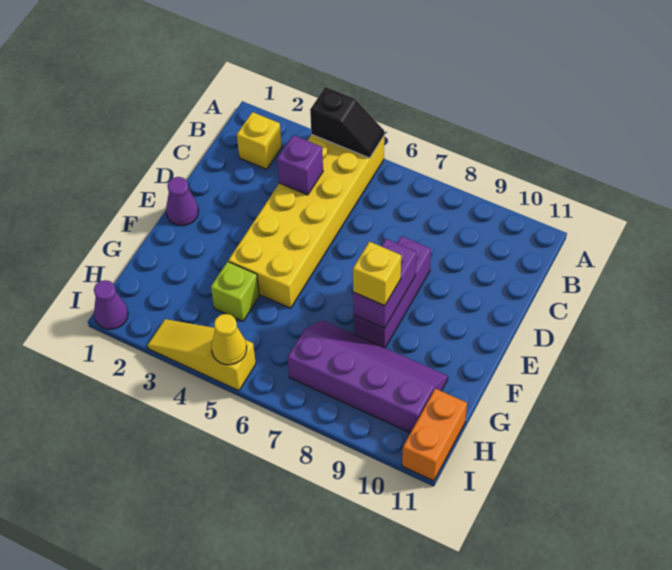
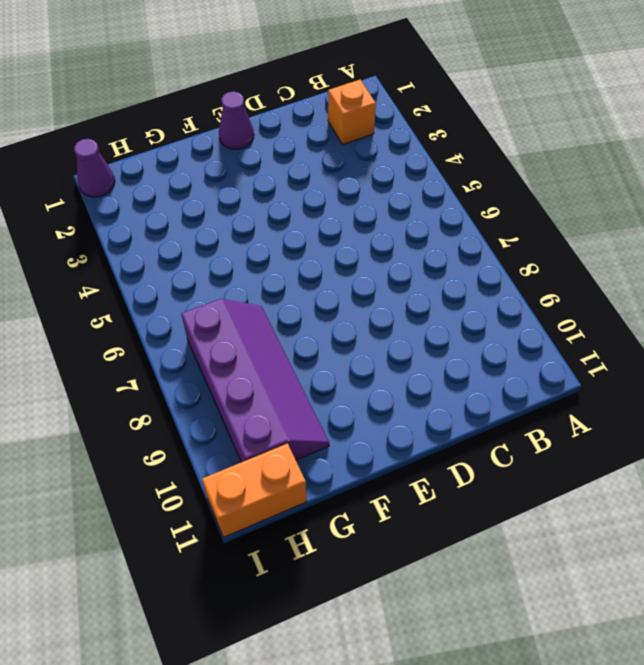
orange 1x1 brick [328,80,376,145] -> yellow 1x1 brick [237,112,282,169]
none -> yellow 2x6 brick [228,135,384,308]
none -> purple 1x3 brick [354,236,431,348]
none -> lime 1x1 brick [211,262,259,321]

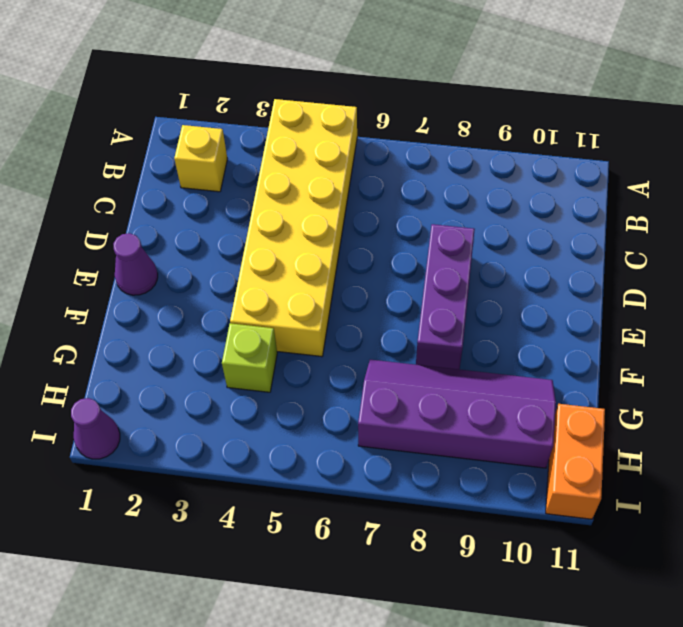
none -> yellow 1x3 slope [147,319,256,391]
none -> black 1x2 slope [310,87,384,158]
none -> purple 1x1 brick [277,135,323,195]

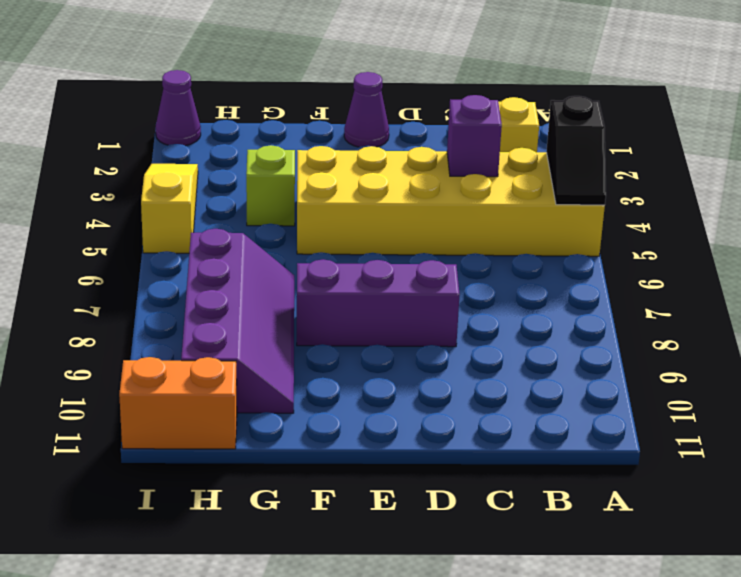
none -> purple 1x2 brick [353,239,417,328]
none -> yellow 1x1 cone [211,314,247,365]
none -> yellow 1x1 brick [353,242,401,306]

